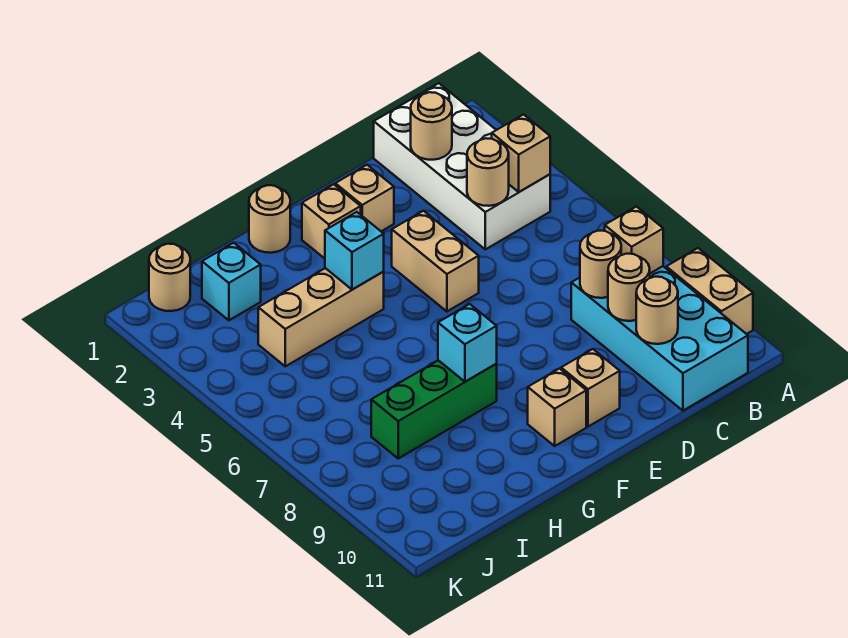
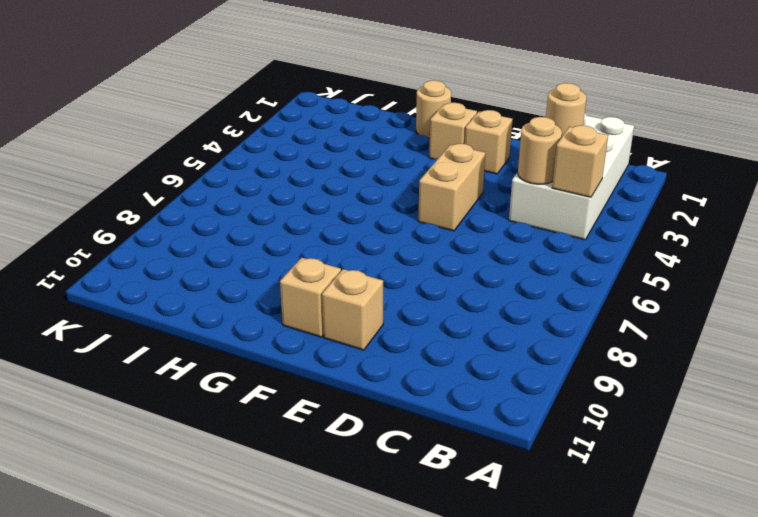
none -> tan 1x2 brick [666,248,753,334]
none -> cyan 2x4 brick [571,266,748,411]
none -> tan 1x3 brick [258,268,384,366]

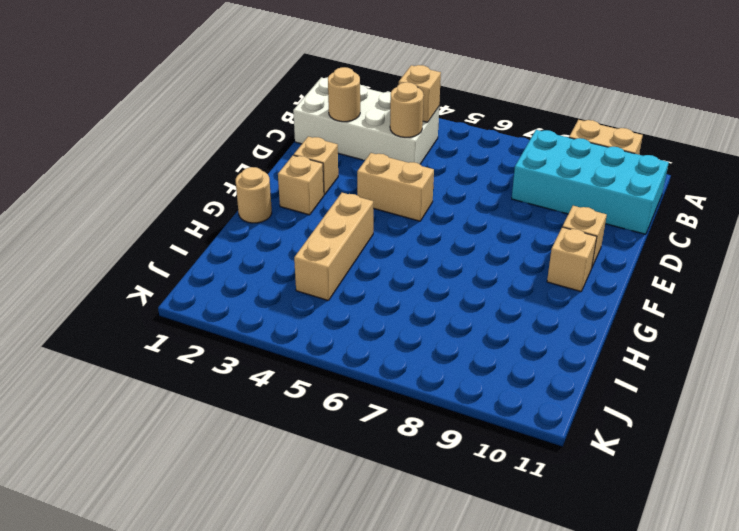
none -> green 1x3 brick [371,360,497,458]
none -> cyan 1x1 brick [202,243,261,320]
none -> tan 1x1 round brick [149,244,190,311]

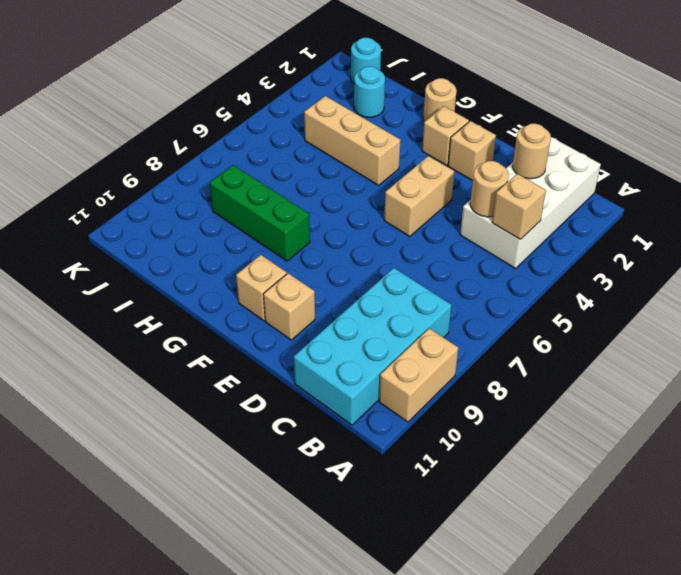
cyan 1x1 round brick [354,66,385,117] -> cyan 1x1 brick [202,243,261,320]
cyan 1x1 round brick [351,38,381,84] -> tan 1x1 round brick [149,244,190,311]
none -> tan 1x1 brick [605,207,663,273]
none -> tan 1x1 round brick [580,231,621,298]
none -> tan 1x1 round brick [608,254,650,321]

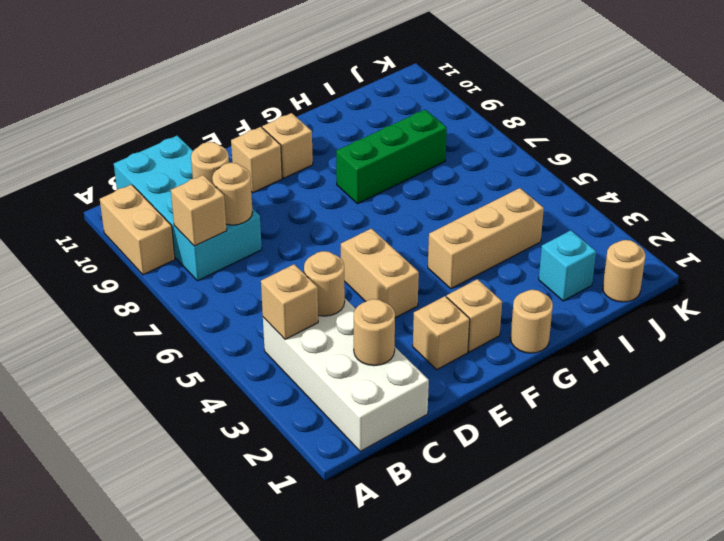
none -> tan 1x1 round brick [636,277,678,344]
none -> cyan 1x1 brick [325,212,384,289]
none -> cyan 1x1 brick [438,304,497,382]

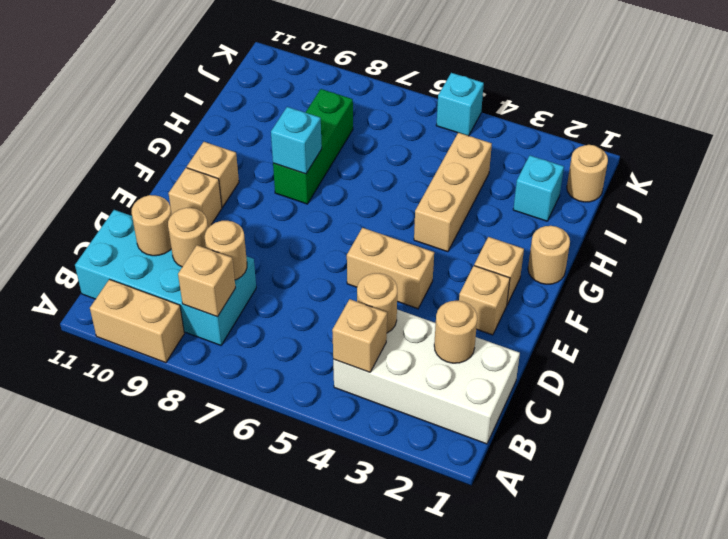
cyan 1x1 brick [436,73,484,136] -> cyan 1x1 brick moved to [325,212,384,289]

